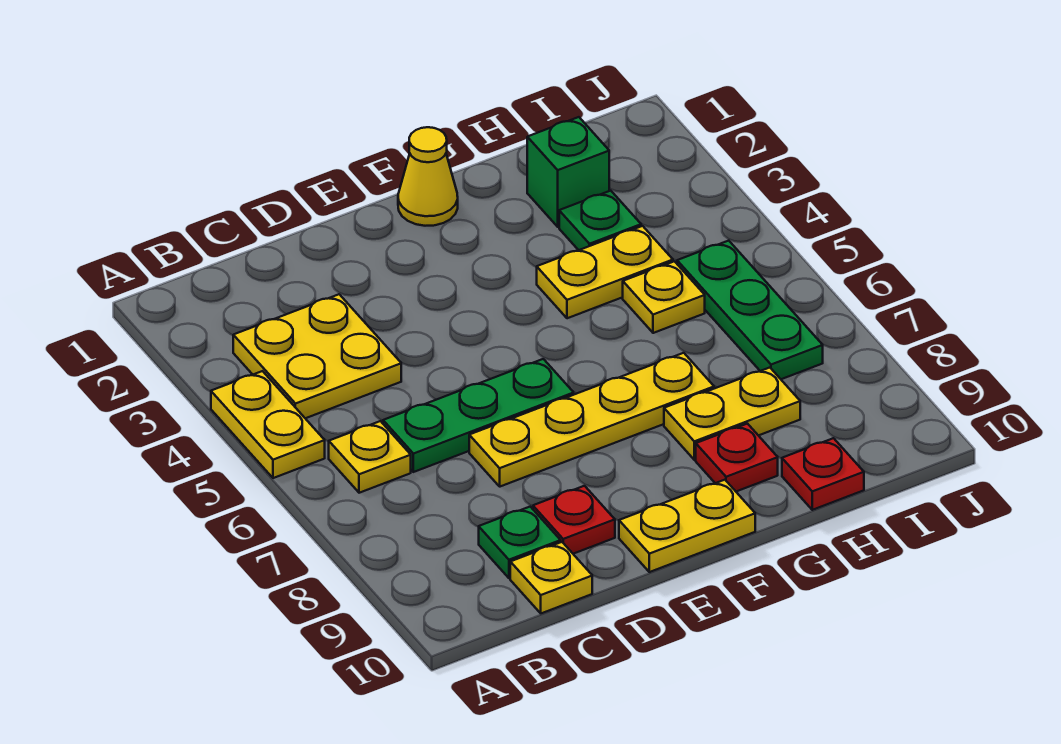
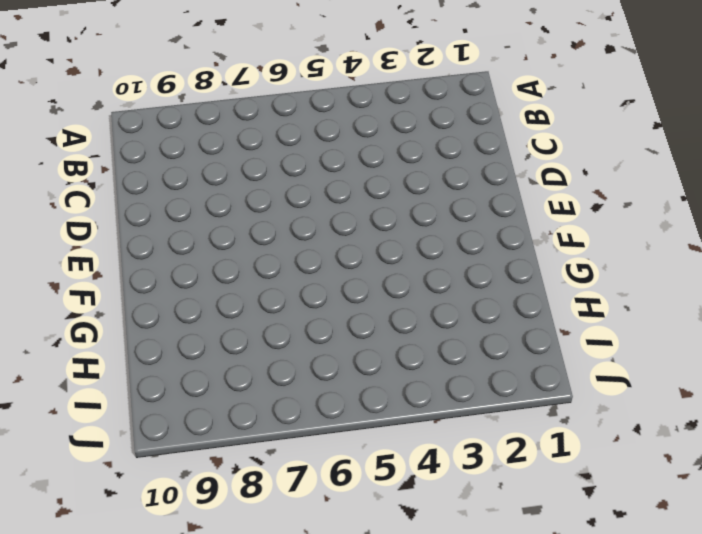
none -> yellow 1x2 plate [211,371,325,478]
none -> yellow 2x2 plate [233,294,401,418]
none -> yellow 1x1 plate [329,421,411,493]

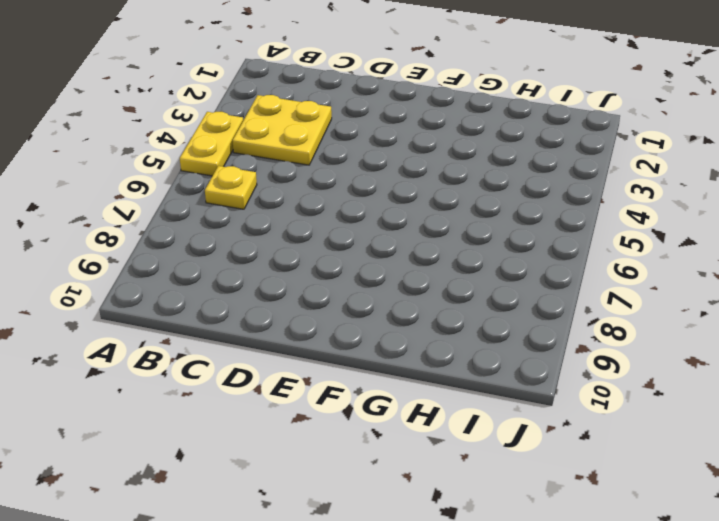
none -> green 1x3 plate [383,359,574,472]
none -> green 1x1 plate [479,507,561,578]
none -> yellow 1x1 plate [510,542,592,613]

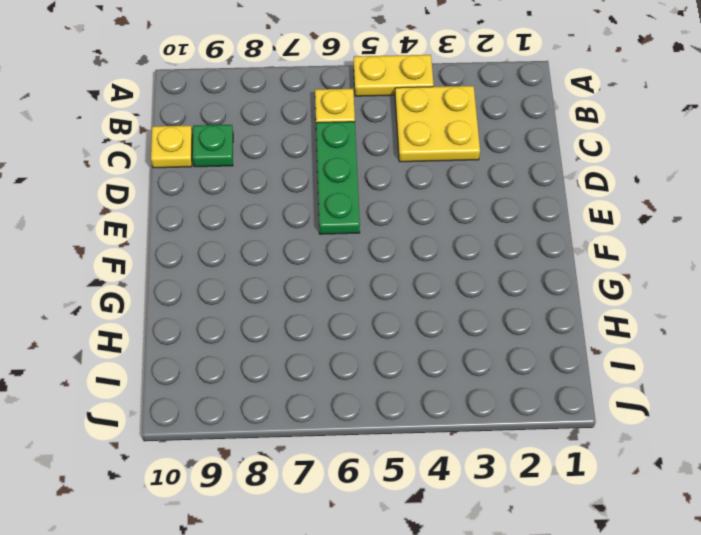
none -> yellow 1x4 plate [469,353,714,487]
none -> red 1x1 plate [533,486,615,554]
none -> yellow 1x2 plate [619,480,755,572]

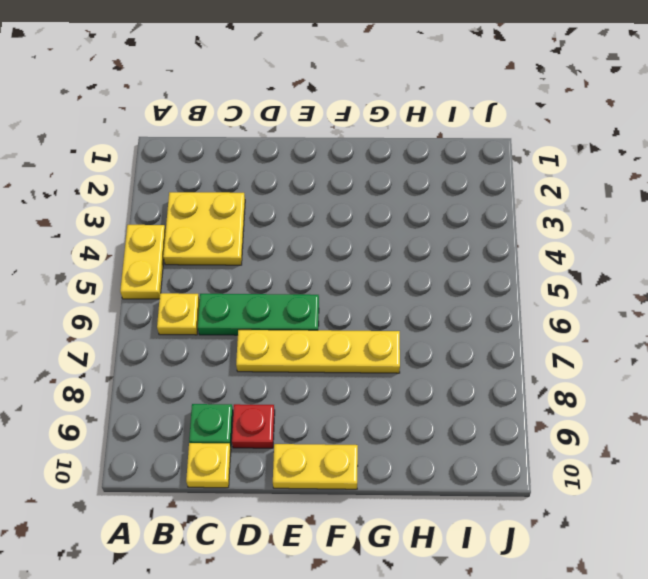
none -> yellow 1x1 cone [398,127,458,226]
none -> yellow 1x2 plate [537,226,673,318]
none -> yellow 1x2 plate [664,368,800,460]

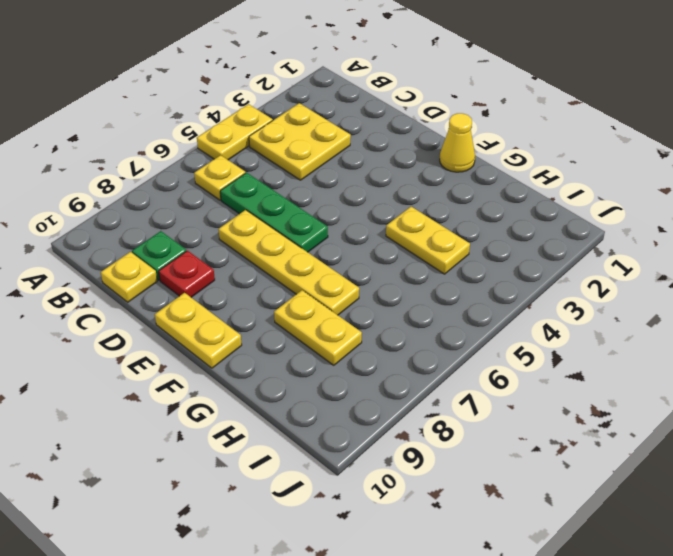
none -> red 1x1 plate [696,424,778,491]
none -> green 1x1 brick [527,117,609,227]
none -> green 1x1 plate [559,191,641,250]

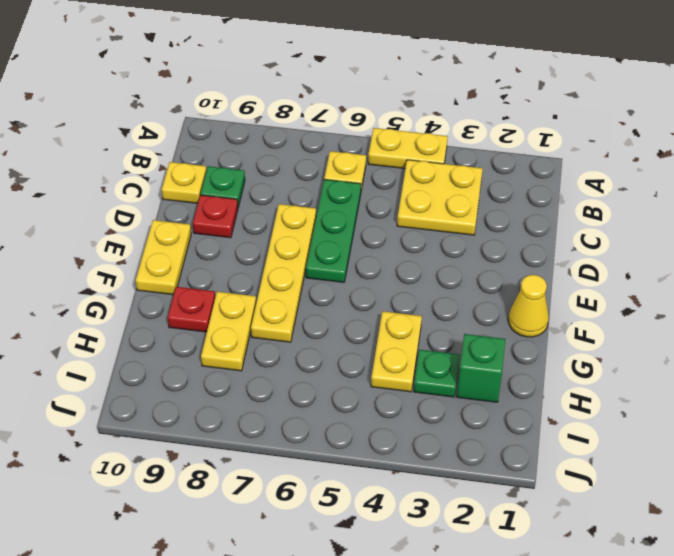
none -> yellow 1x1 plate [623,261,705,333]
none -> red 1x1 plate [782,438,864,510]
none -> green 1x3 plate [677,241,823,379]

